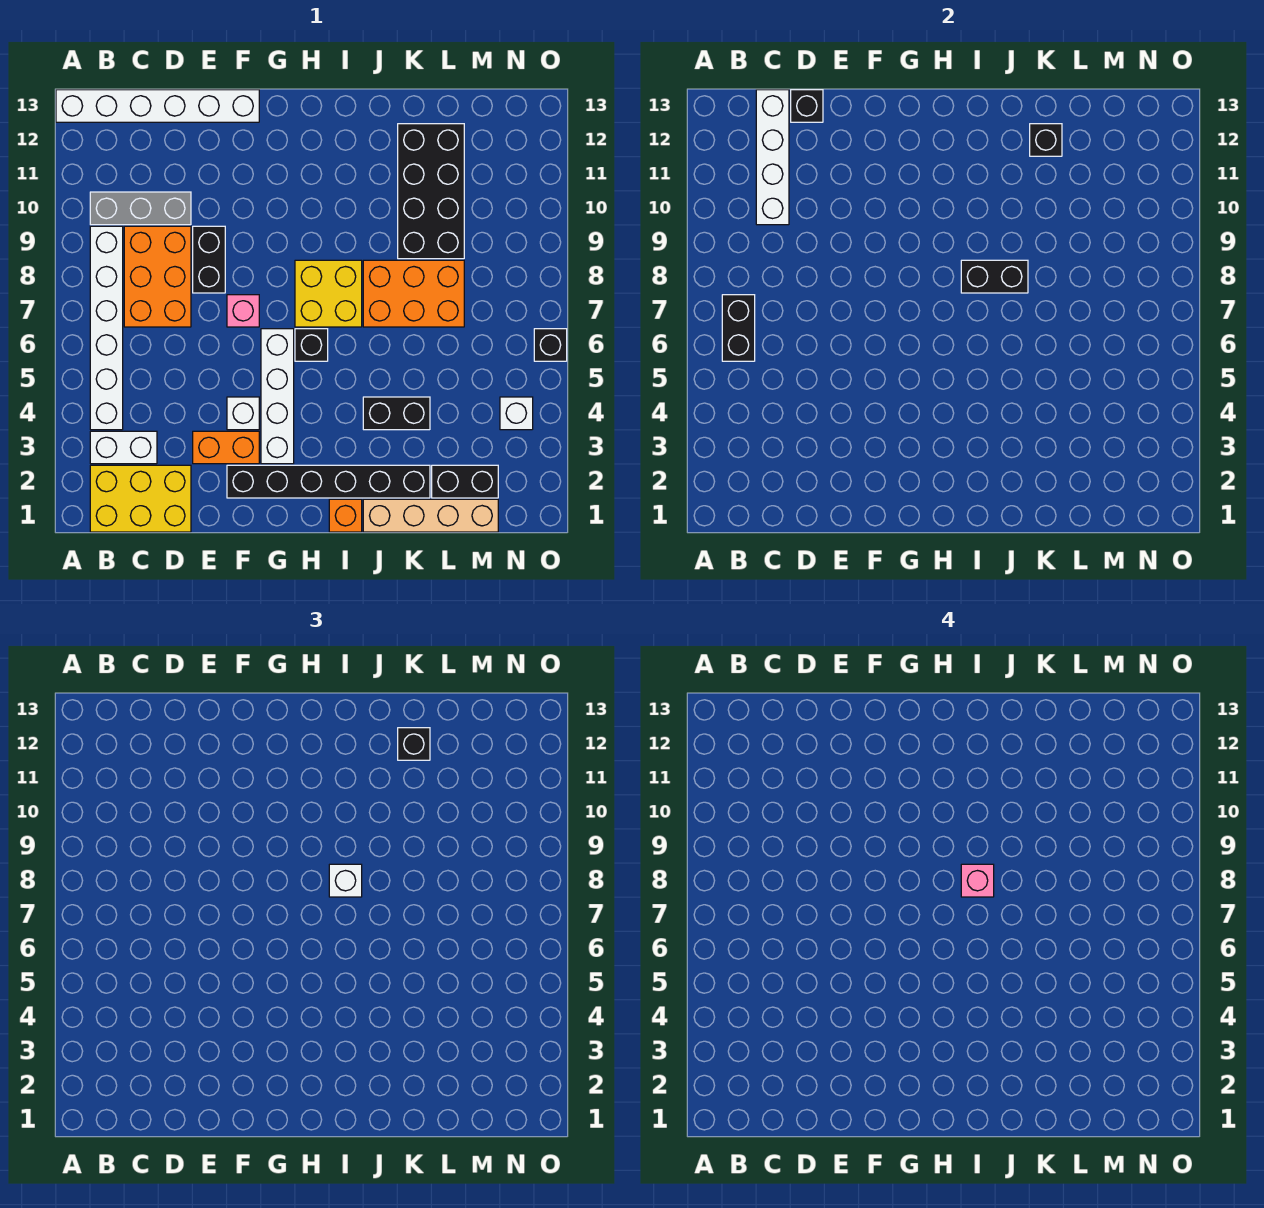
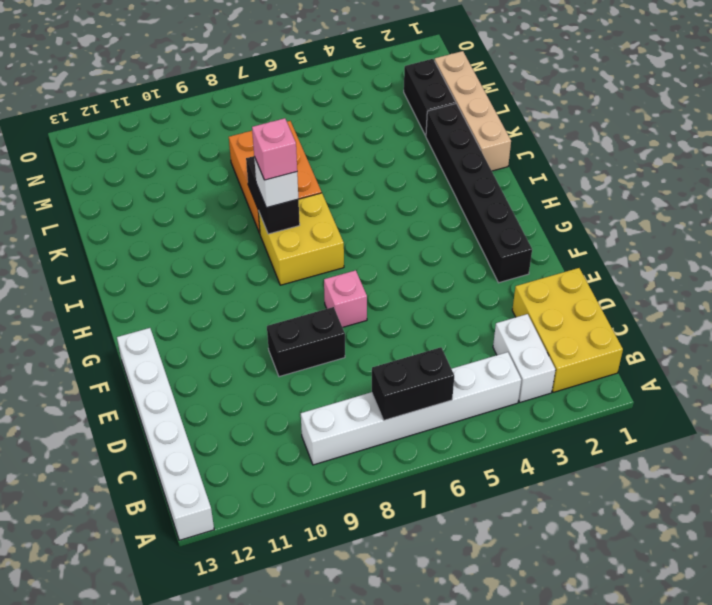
none -> grey 1x3 brick [90,192,191,225]
none -> orange 2x3 brick [124,226,191,327]
none -> orange 1x2 brick [193,431,259,464]
none -> white 1x1 brick [227,397,259,430]

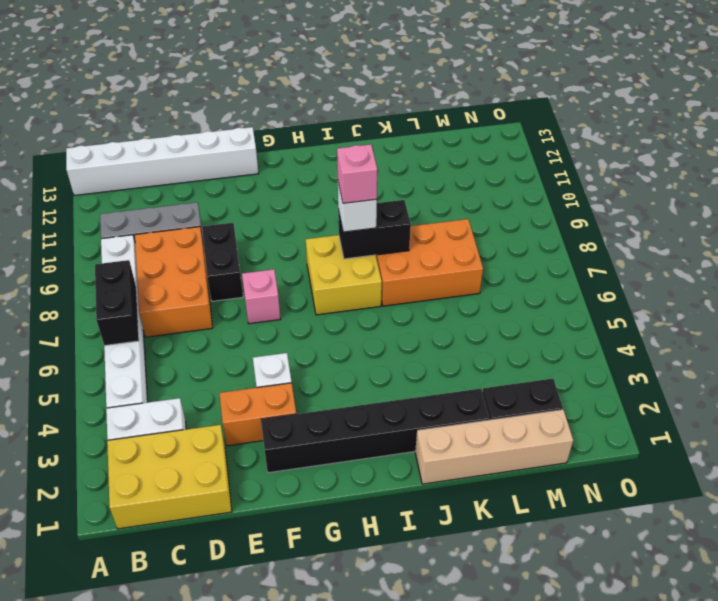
none -> white 1x4 brick [261,329,294,464]
none -> black 1x1 brick [295,329,328,361]
none -> orange 1x1 brick [329,499,362,532]
none -> black 1x2 brick [363,397,430,430]

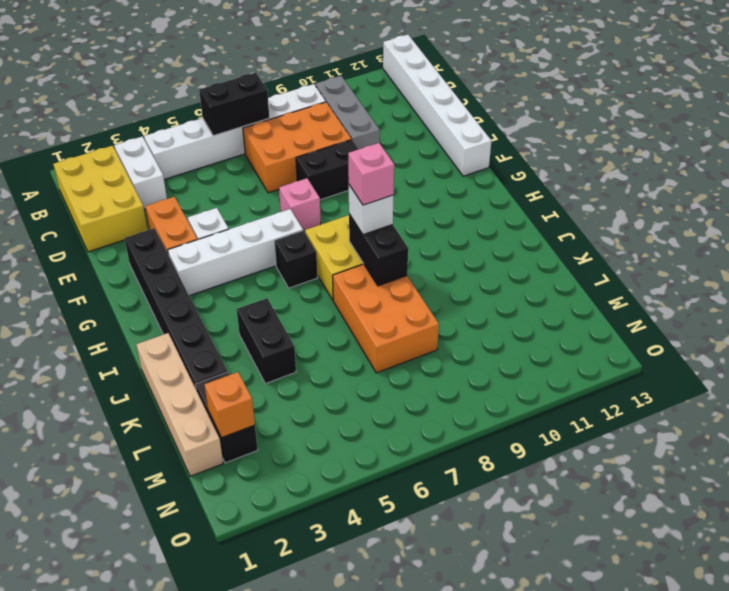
orange 1x1 brick [204,372,255,438] -> orange 1x1 brick moved to [329,499,362,532]
none -> black 2x4 brick [398,124,464,259]
none -> white 1x1 brick [500,397,533,430]
none -> black 1x1 brick [534,329,567,361]
none -> white 1x4 brick [756,90,789,225]

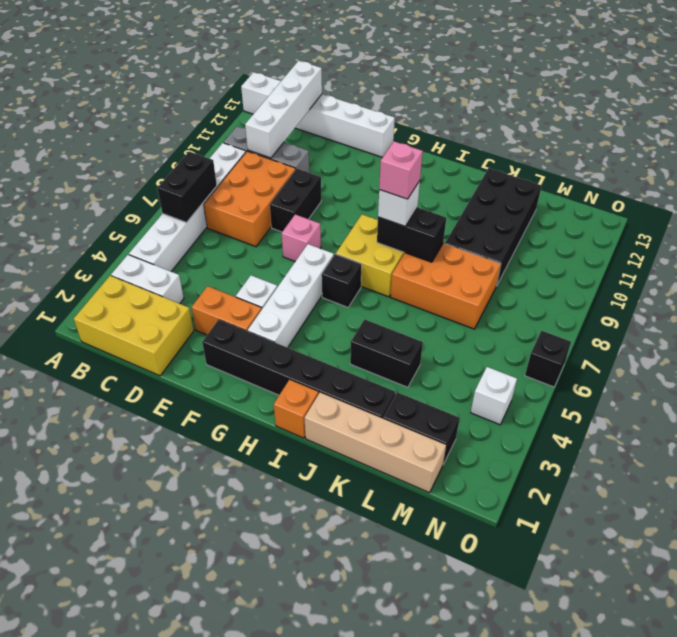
none -> black 1x1 brick [791,90,823,122]
none -> black 1x1 brick [1030,124,1062,156]
none -> black 1x1 brick [398,728,430,760]

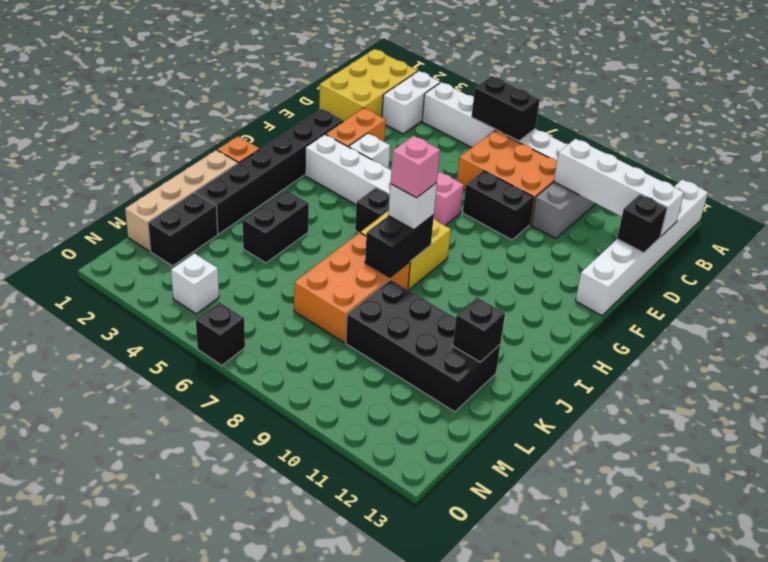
none -> black 1x1 brick [398,728,430,760]

